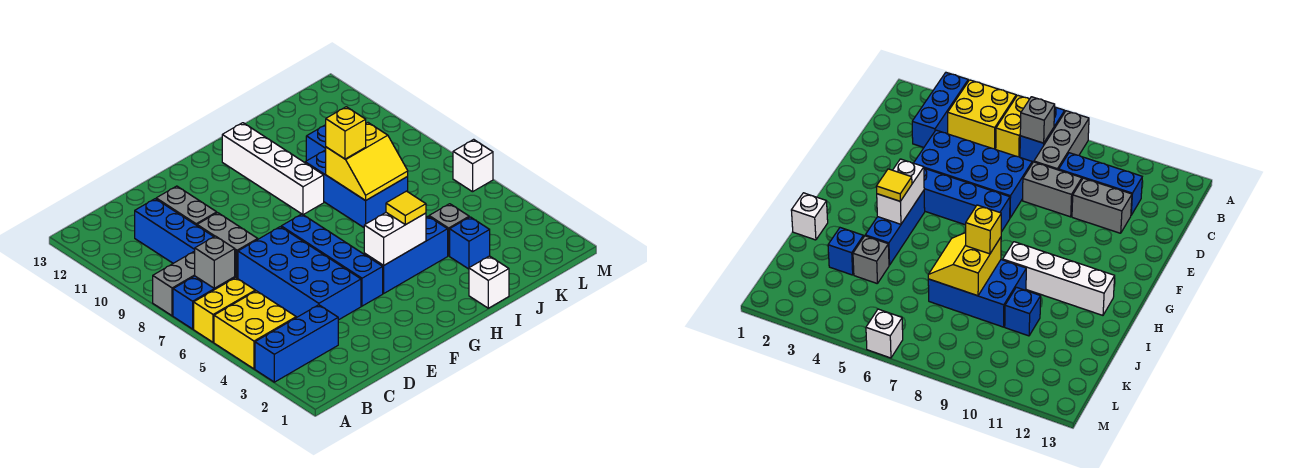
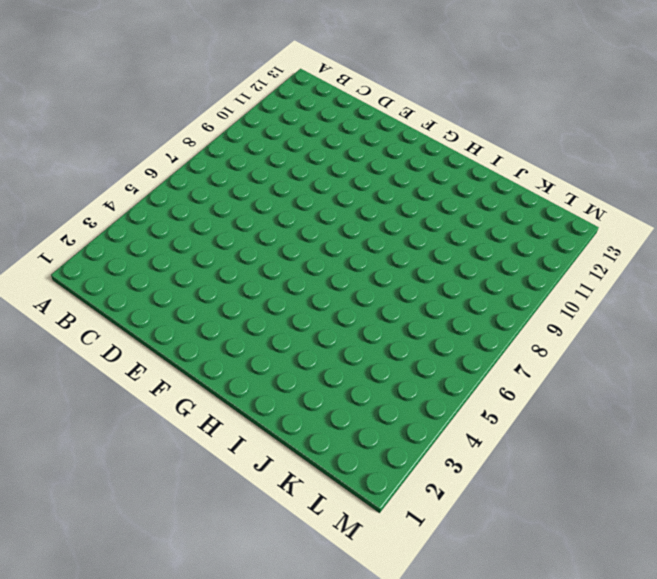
none -> blue 1x3 brick [255,305,338,382]
none -> yellow 2x2 brick [214,291,296,369]
none -> yellow 1x2 brick [194,278,255,342]

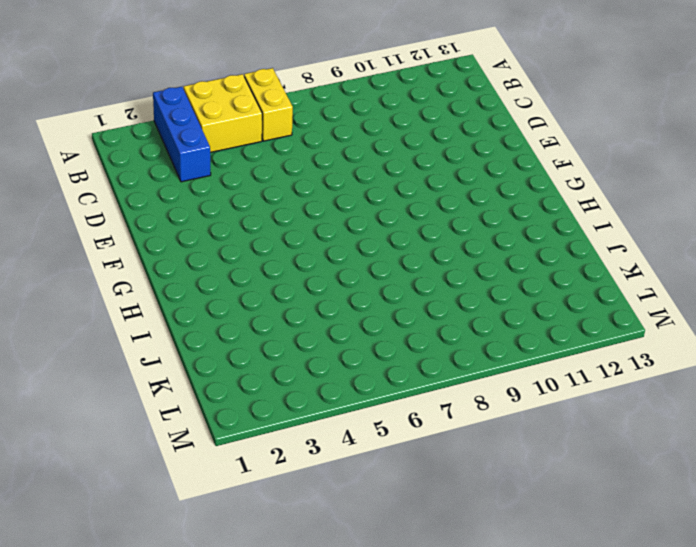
none -> blue 1x2 brick [173,276,235,329]
none -> grey 1x3 brick [153,251,236,316]
none -> blue 1x3 brick [135,199,214,263]

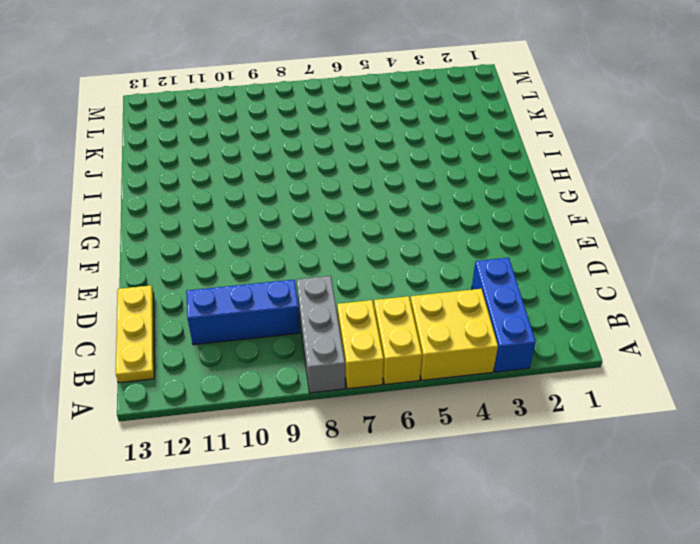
yellow 1x2 brick [337,300,384,389] -> blue 1x2 brick [173,276,235,329]
yellow 1x3 plate [116,285,154,383] -> none
none -> blue 2x4 brick [238,227,361,320]
none -> grey 1x2 brick [197,213,258,278]
none -> grey 1x2 brick [156,186,217,225]

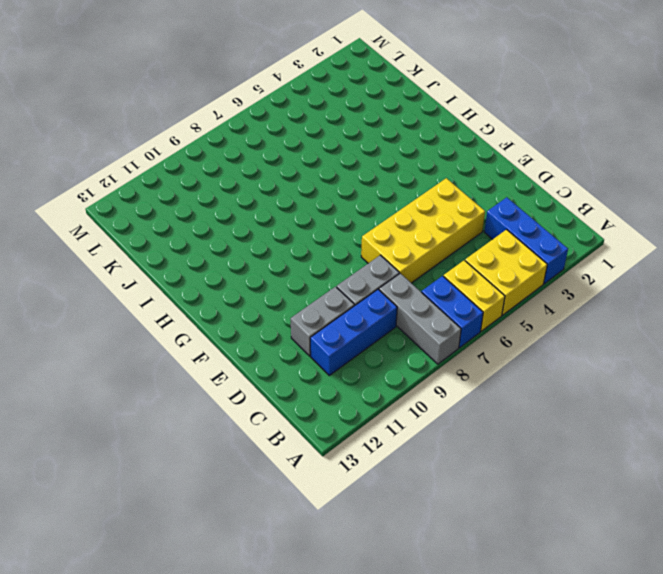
yellow 2x4 brick [361,178,485,283] -> blue 2x4 brick [238,227,361,320]
none -> blue 1x4 brick [281,214,383,306]
none -> blue 1x3 brick [364,216,448,293]
none -> white 1x4 brick [222,123,324,215]

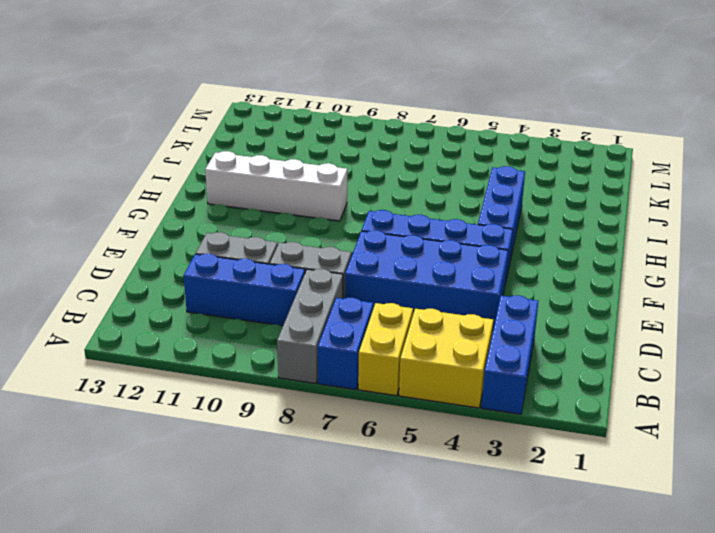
none -> white 1x1 brick [469,256,509,308]
none -> blue 2x3 brick [305,150,408,227]
none -> blue 1x1 brick [450,217,490,269]

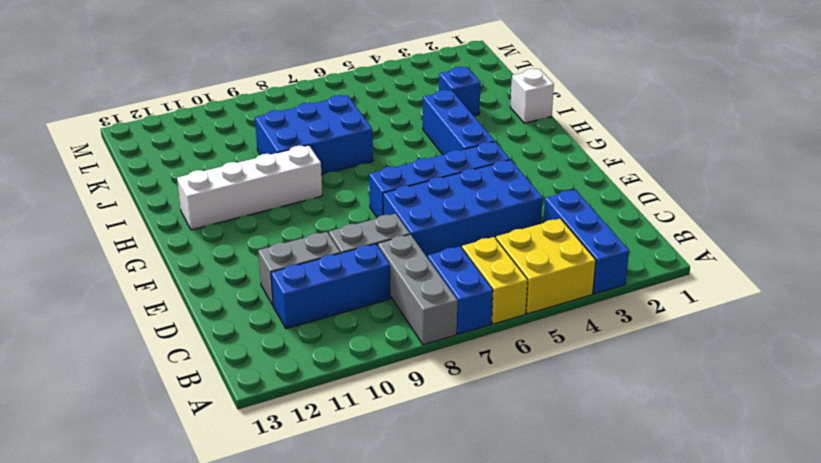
none -> grey 1x1 brick [429,204,469,256]
none -> blue 1x1 brick [306,125,326,161]
none -> white 1x1 brick [453,139,493,192]

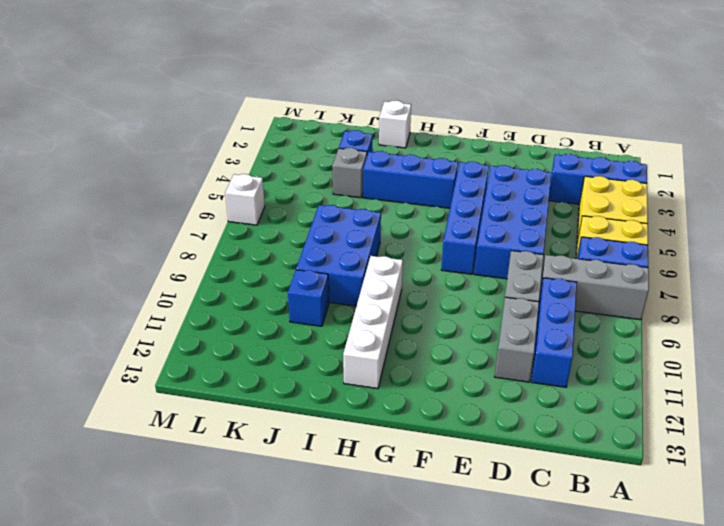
none -> grey 1x1 brick [195,236,235,288]
none -> white 1x2 brick [364,213,426,265]
none -> yellow 2x2 slope [326,123,408,201]

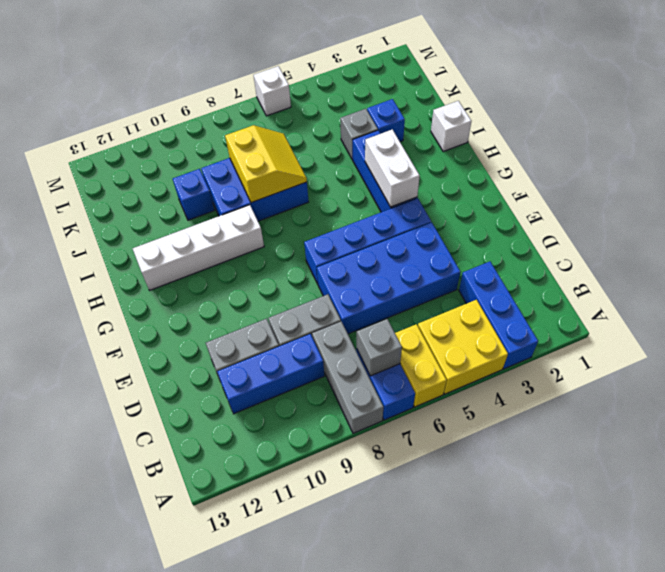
none -> yellow 1x1 tile [386,191,426,225]
none -> yellow 1x1 brick [326,107,366,159]

